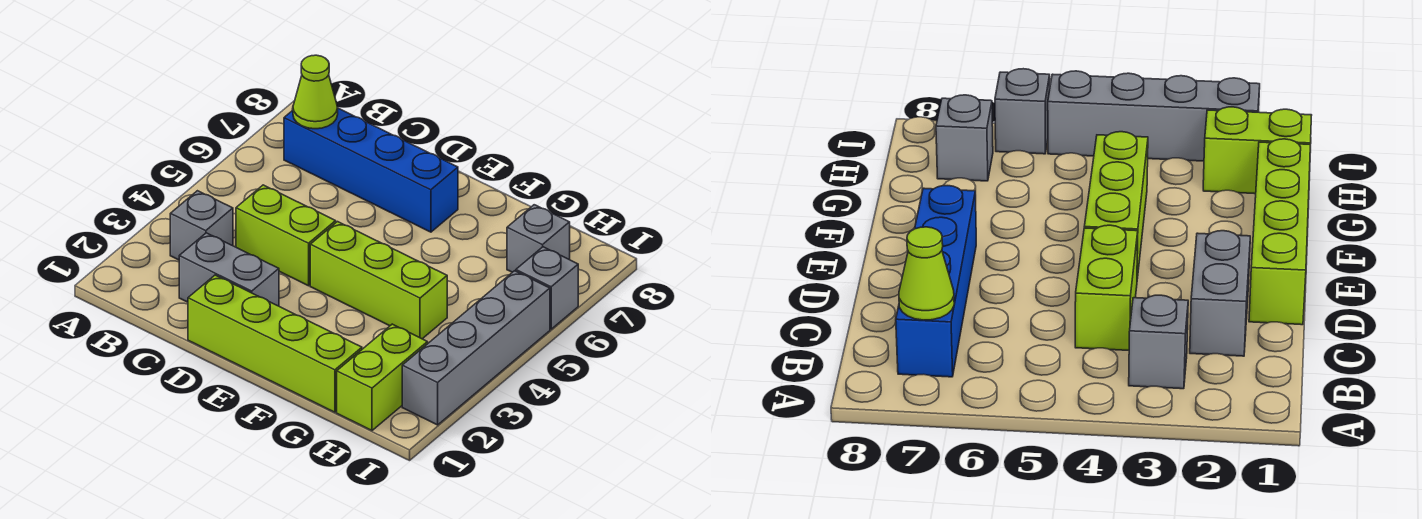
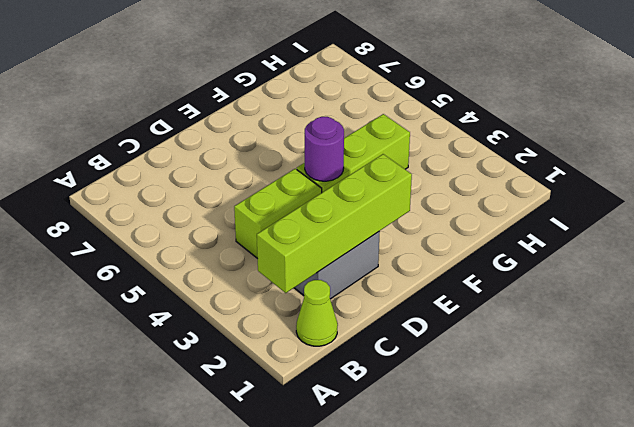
lime 1x1 cone [296,280,338,346] -> lime 1x1 cone moved to [293,55,338,129]
lime 1x4 brick [257,154,412,293] -> lime 1x4 brick moved to [188,275,362,412]
purple 1x1 round brick [305,117,344,181] -> none
none -> grey 1x1 brick [170,191,233,260]
none -> blue 1x4 brick [284,108,458,232]

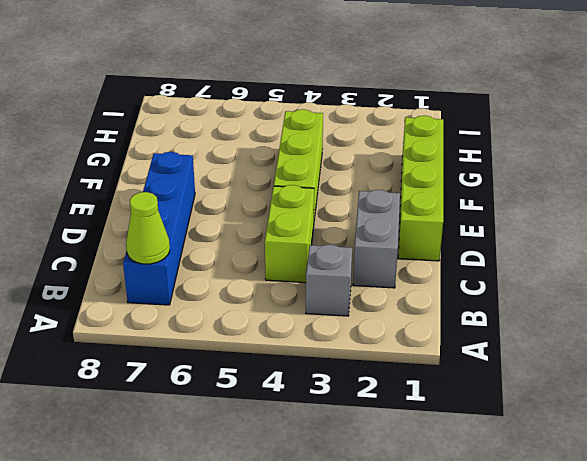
none -> lime 1x2 brick [337,324,428,430]
none -> grey 1x1 brick [507,205,570,272]

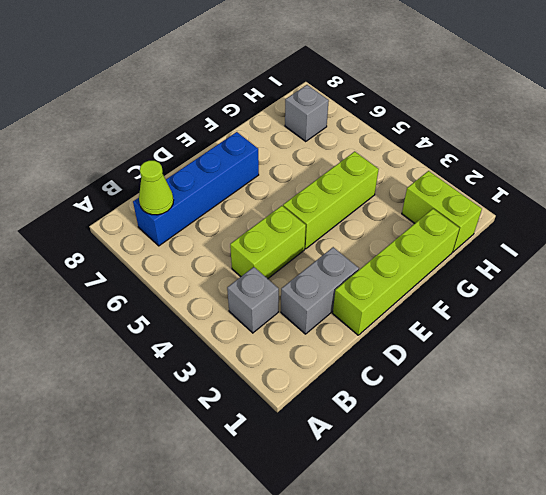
none -> grey 1x4 brick [402,271,550,425]
none -> grey 1x1 brick [516,247,578,329]

